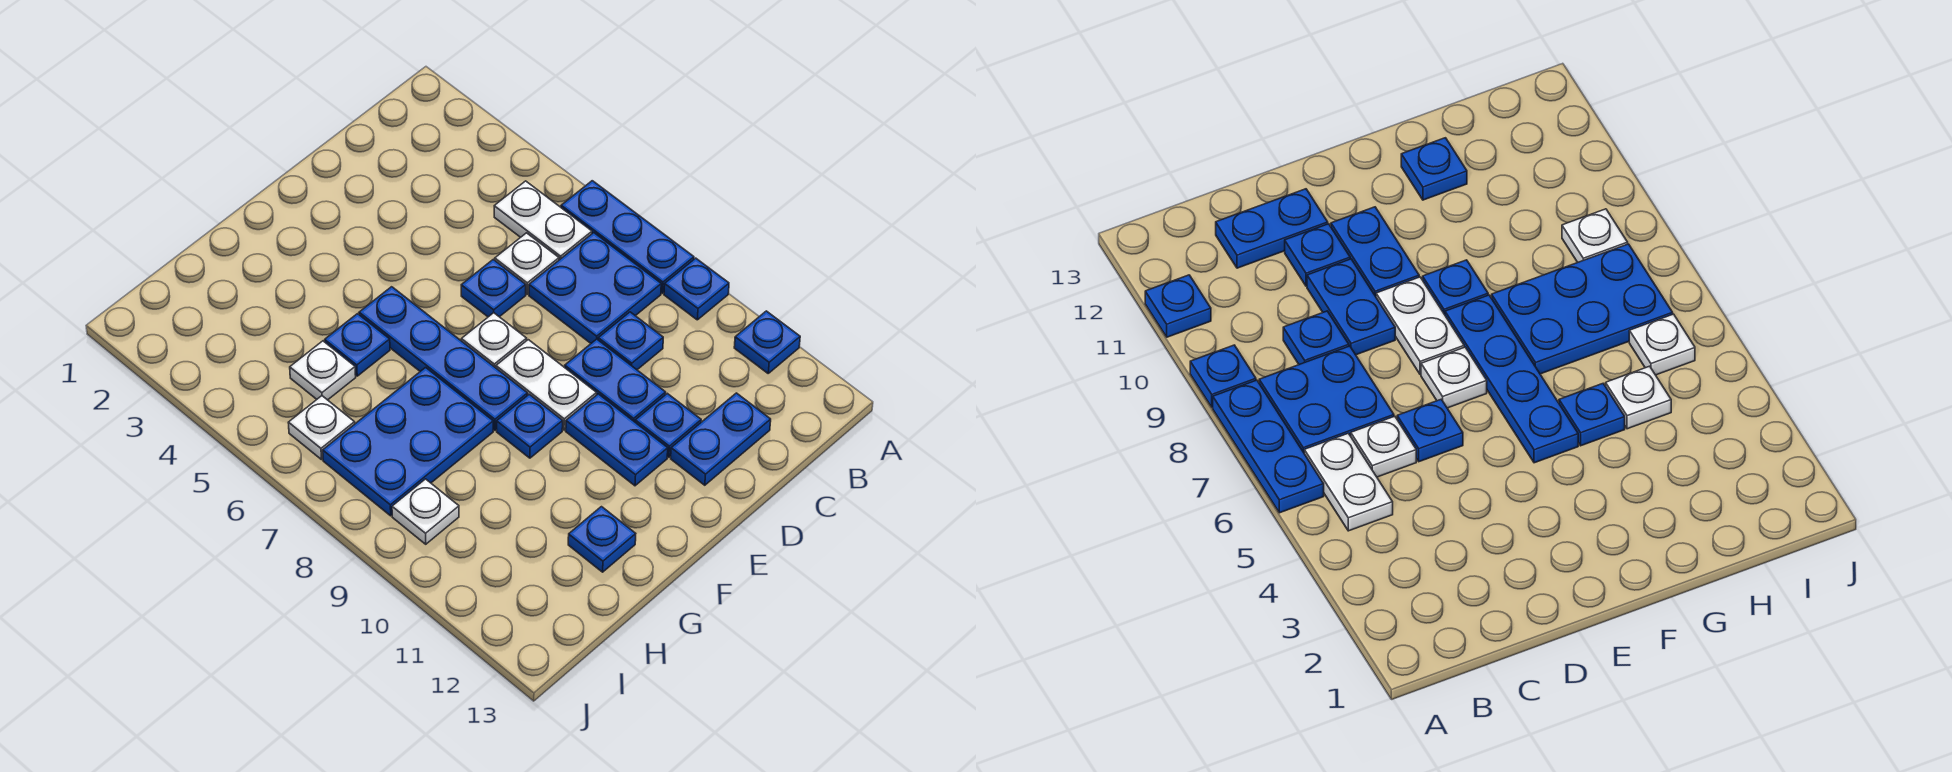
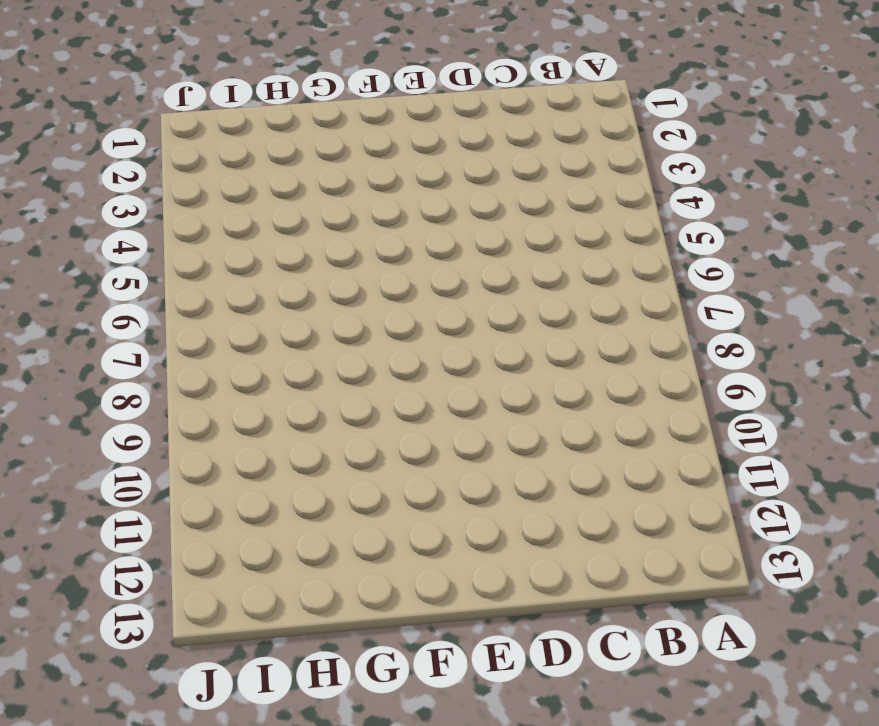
none -> blue 1x3 plate [561,181,694,293]
none -> blue 1x1 plate [664,258,729,320]
none -> blue 1x1 plate [734,311,800,373]

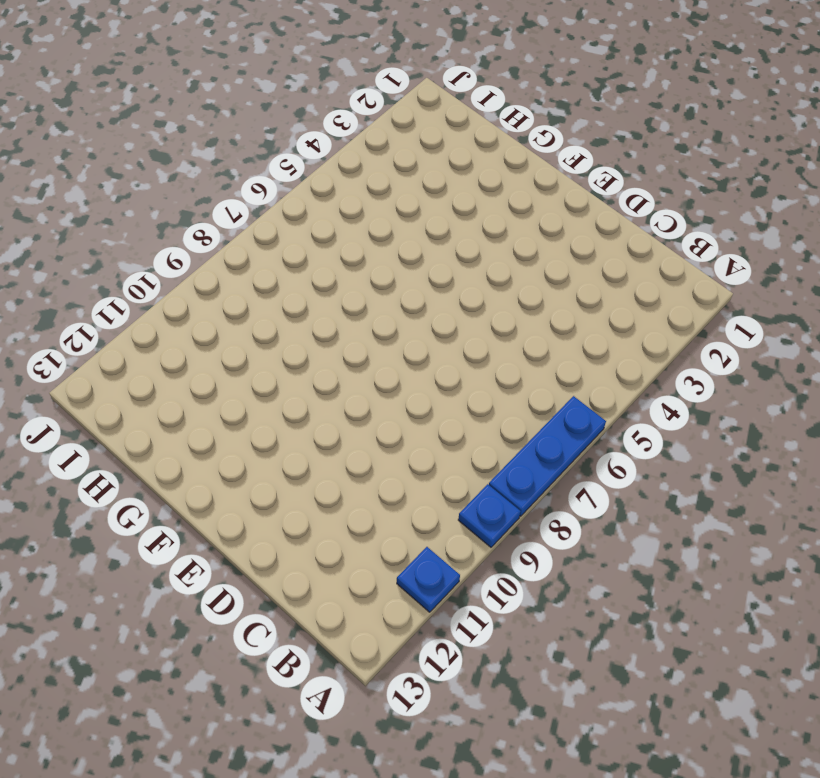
none -> white 1x2 plate [494,181,592,260]
none -> blue 2x2 plate [529,233,661,343]
none -> white 1x1 plate [495,233,559,294]

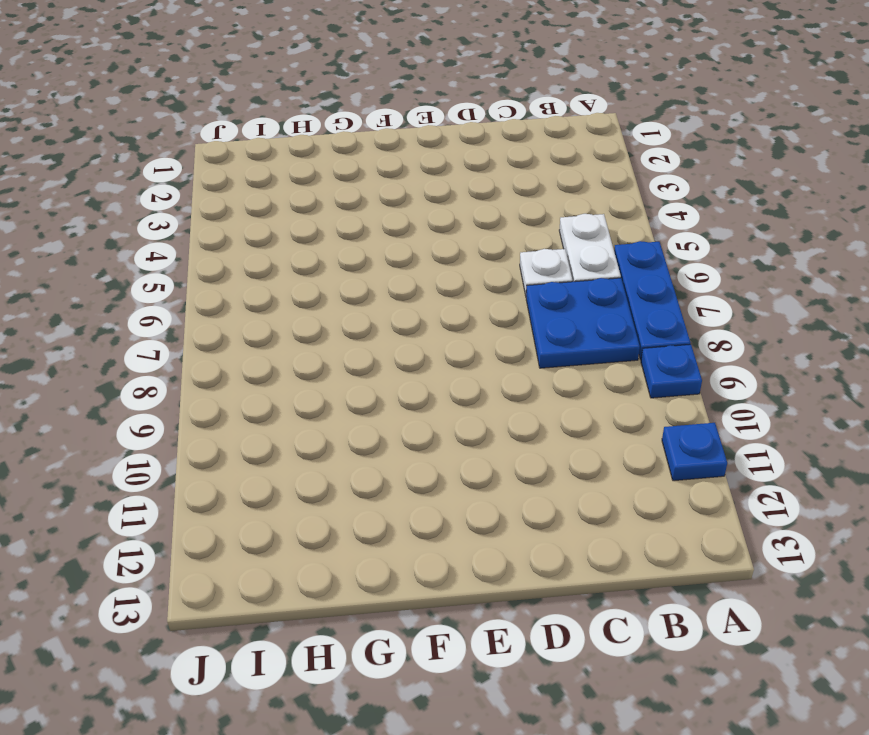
none -> blue 1x1 plate [598,312,663,370]
none -> blue 1x2 plate [671,393,771,485]
none -> blue 1x1 plate [461,260,526,317]

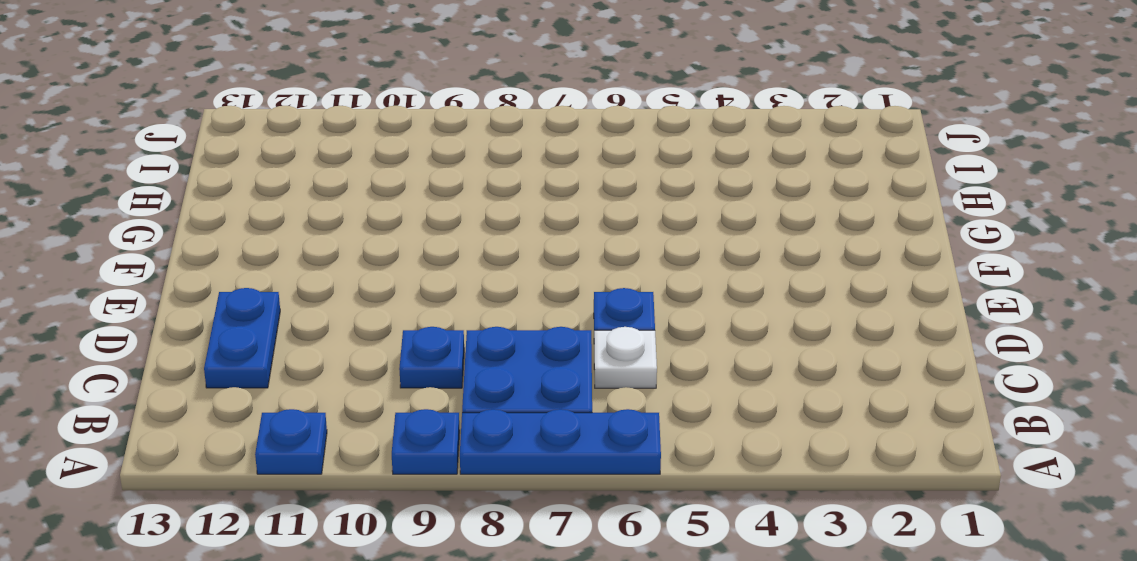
none -> white 1x2 plate [494,181,592,260]
none -> blue 1x2 plate [565,339,666,422]
none -> blue 1x1 plate [635,393,701,457]

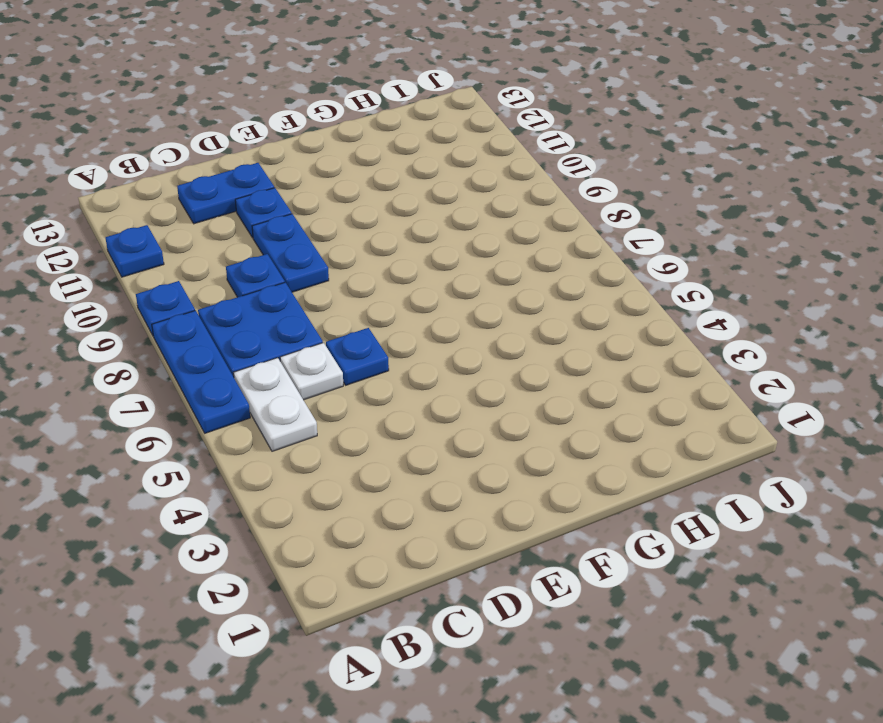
none -> white 1x1 plate [461,313,527,368]
none -> white 1x2 plate [496,340,597,430]
none -> blue 1x2 plate [566,394,668,486]

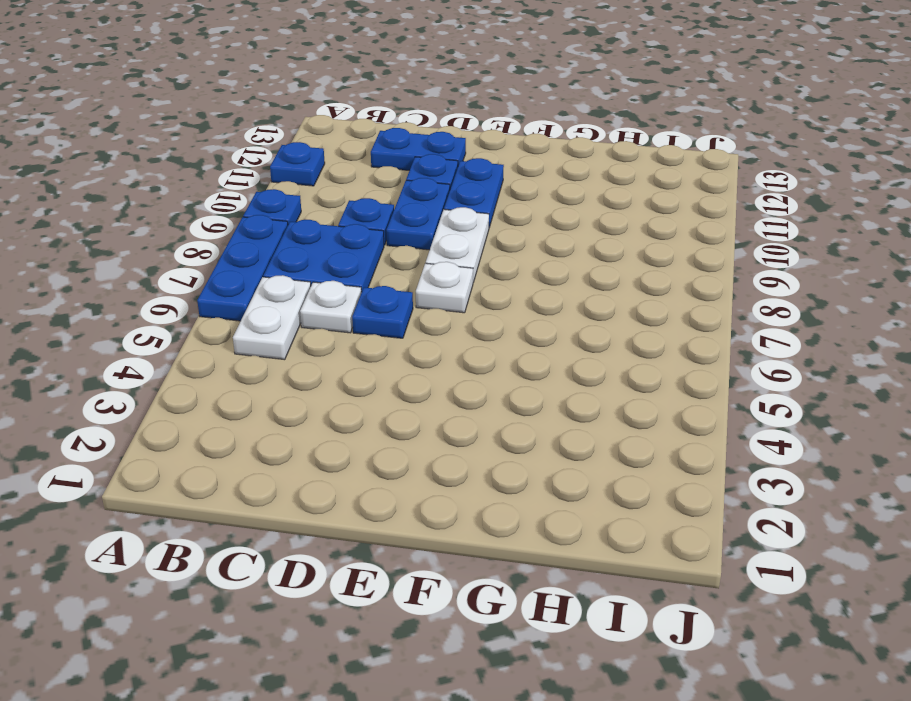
none -> blue 1x4 plate [359,287,528,430]
none -> blue 1x1 plate [497,394,563,458]
none -> blue 1x1 plate [325,314,390,376]

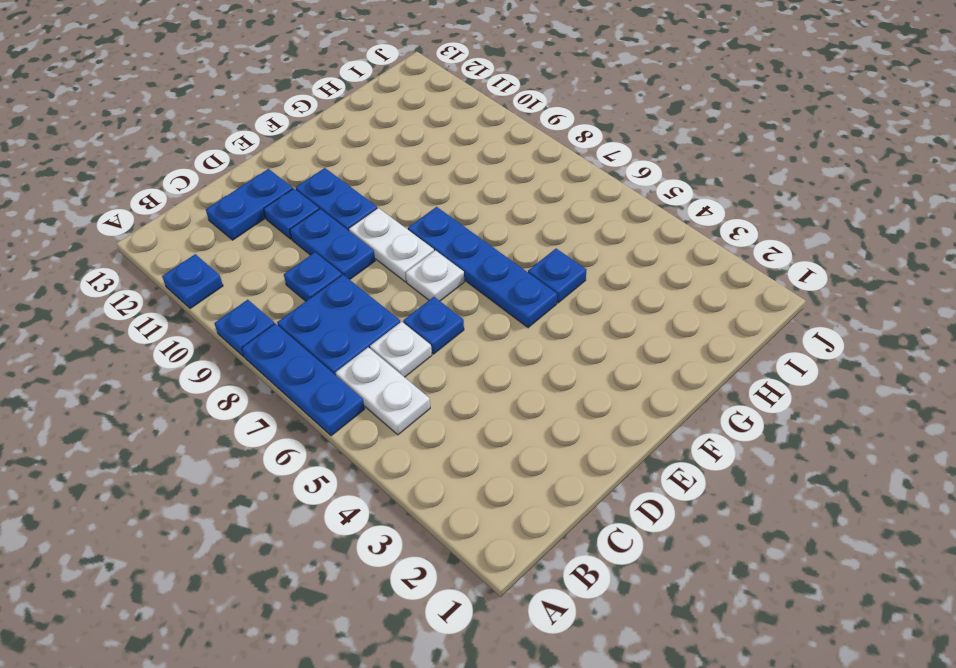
none -> blue 1x1 plate [497,394,563,458]
none -> blue 2x3 plate [323,368,493,516]
none -> blue 1x1 plate [568,507,636,572]

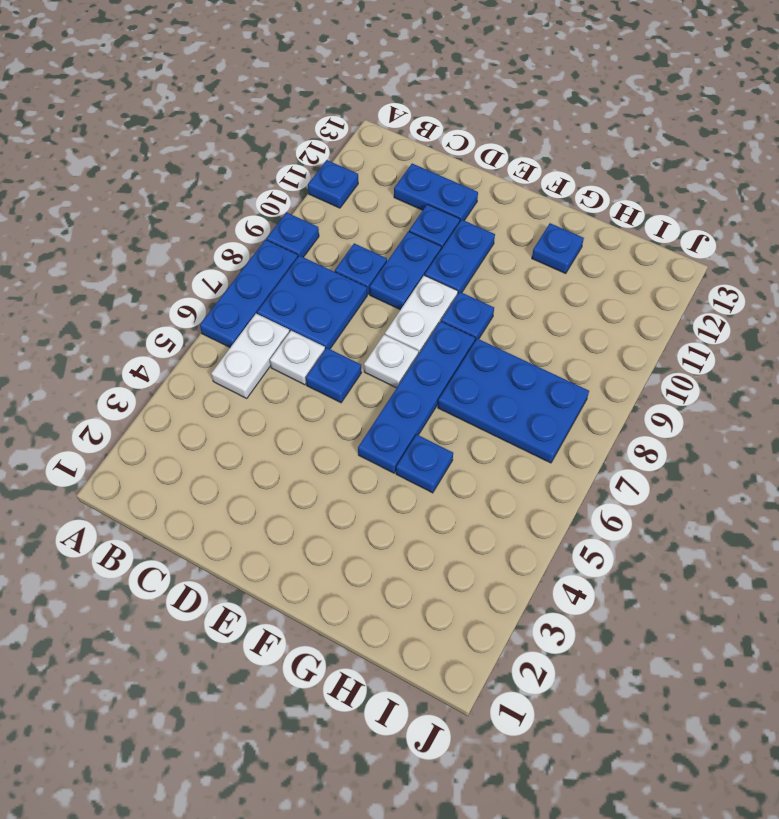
none -> white 1x1 plate [290,341,356,400]
none -> white 1x1 plate [288,396,355,460]
none -> white 1x1 plate [392,479,459,544]

